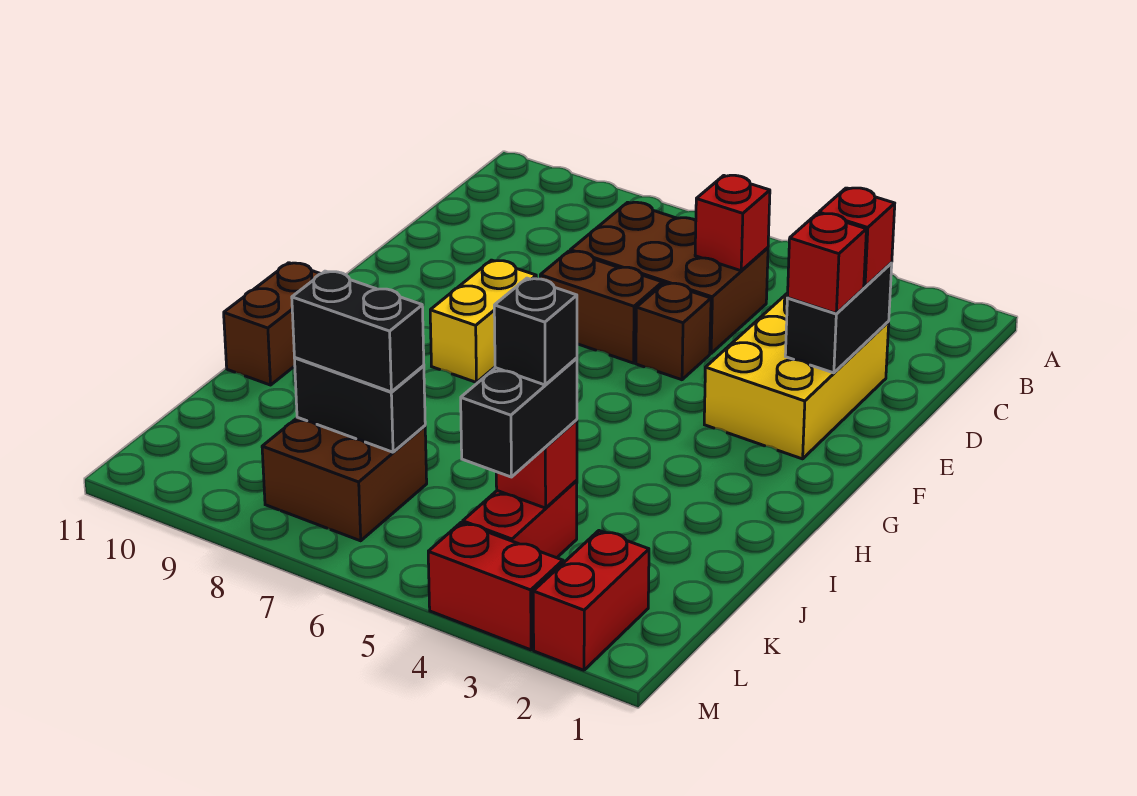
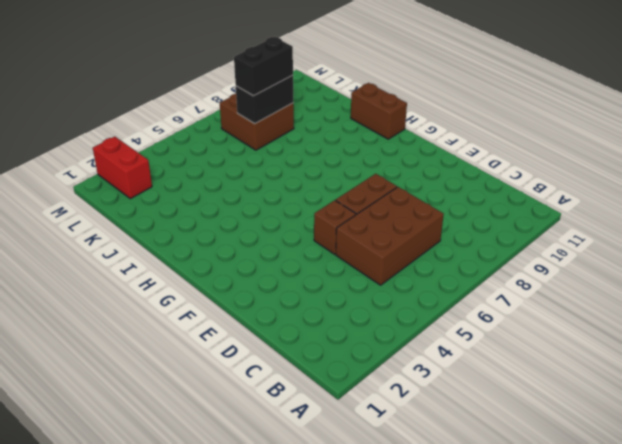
none -> yellow 2x3 brick [704,293,889,459]
none -> yellow 1x2 brick [430,260,536,382]
none -> red 1x2 brick [463,480,577,558]

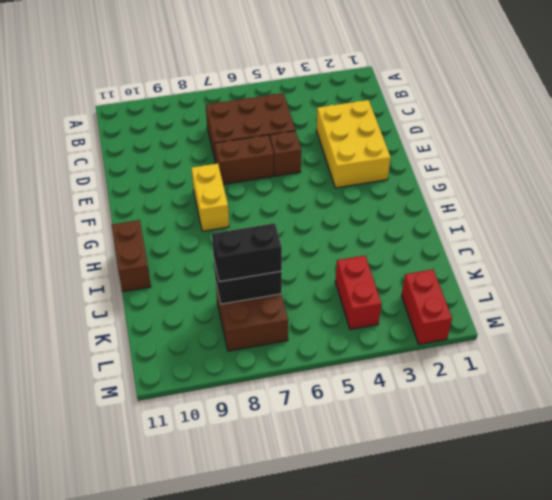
none -> red 1x2 brick [428,522,563,650]
none -> red 1x1 brick [695,175,770,271]
none -> black 1x2 brick [785,263,892,373]

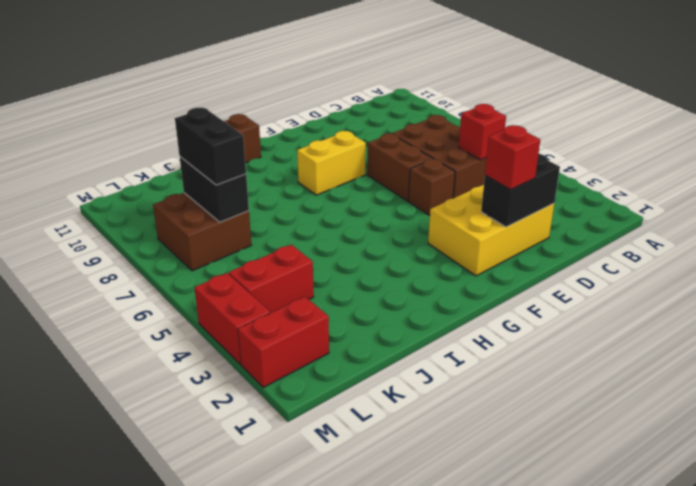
none -> red 1x1 brick [496,420,577,508]
none -> red 1x1 brick [819,188,895,287]
none -> black 1x2 brick [461,358,577,477]

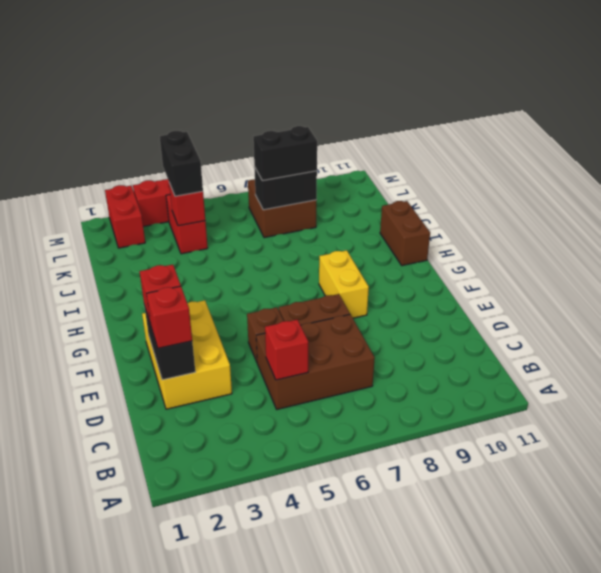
none -> black 1x1 brick [494,278,577,385]

